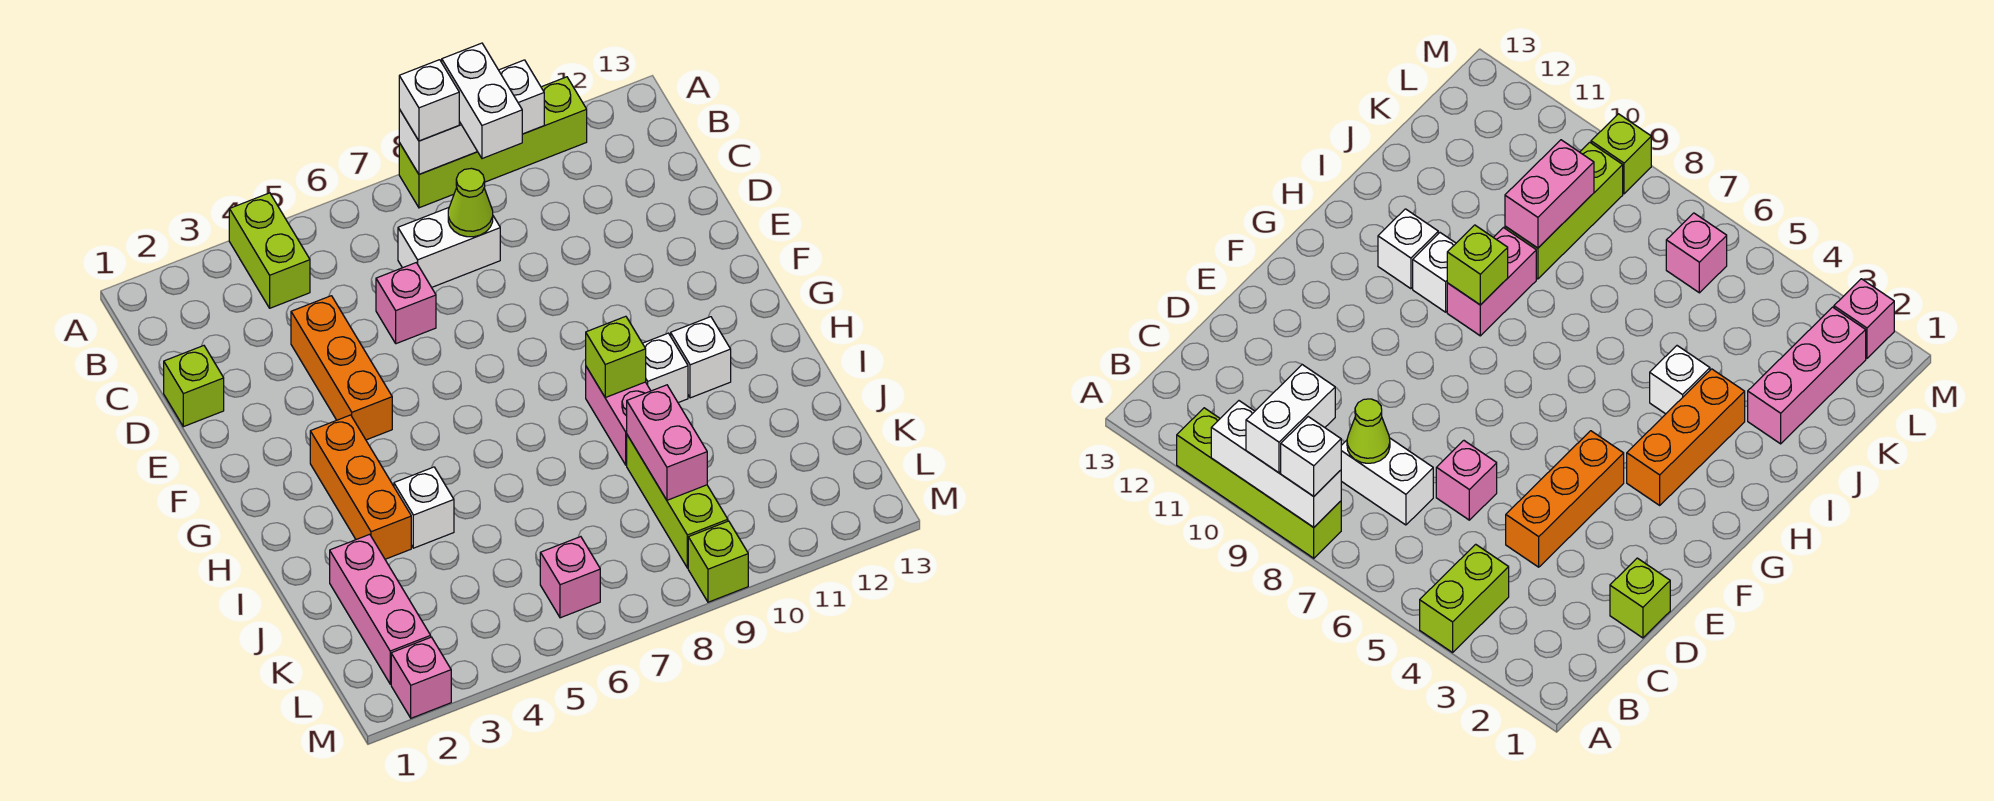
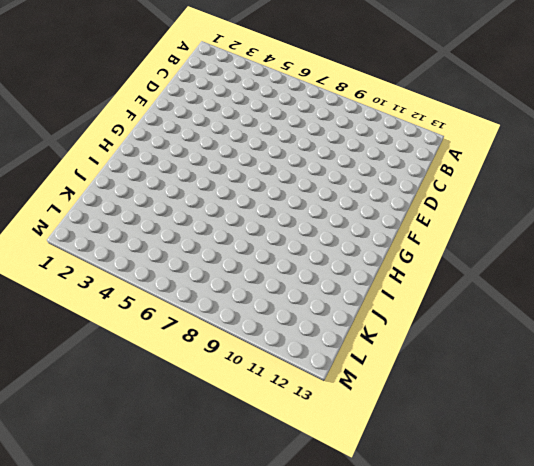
none -> lime 1x2 brick [229,193,310,308]
none -> lime 1x4 brick [399,77,587,208]
none -> white 1x2 brick [398,208,500,287]

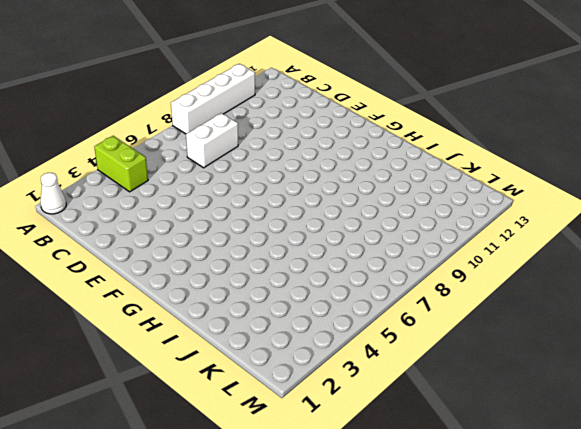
white 1x1 cone [40,173,66,214] -> none
white 1x4 brick [171,64,255,134] -> lime 1x4 brick [399,77,587,208]
none -> lime 1x1 brick [164,346,224,427]
none -> orange 1x3 brick [291,296,392,440]
none -> pink 1x1 brick [376,263,436,344]

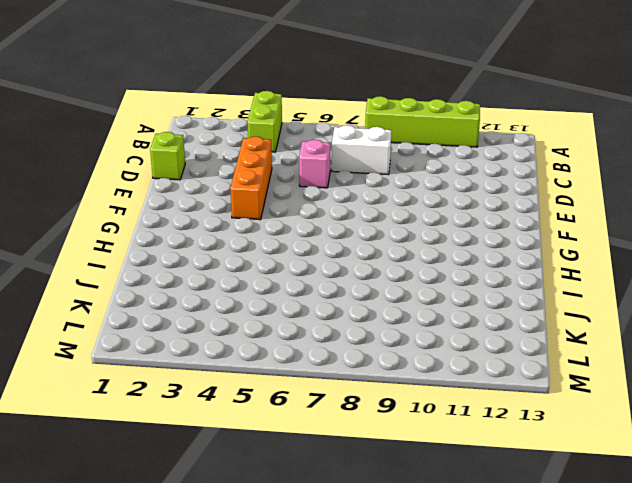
none -> orange 1x3 brick [310,415,411,559]
none -> pink 1x2 brick [586,367,651,465]
none -> white 1x1 brick [642,333,688,403]

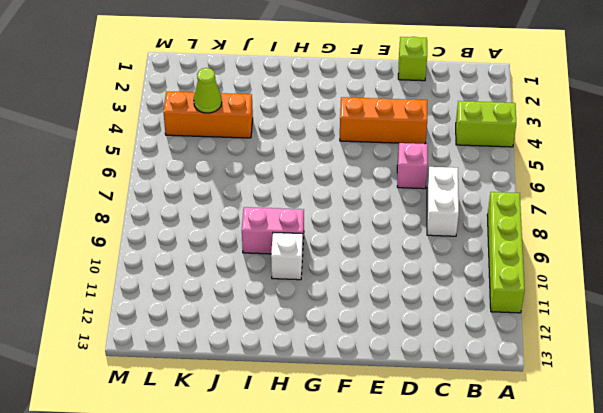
orange 1x3 brick [163,92,253,138] -> orange 1x3 brick moved to [310,415,411,559]
lime 1x1 cone [194,68,222,113] -> lime 1x1 cone moved to [448,168,493,237]
none -> white 1x1 brick [671,317,731,398]
none -> white 1x1 brick [394,467,454,548]
none -> pink 1x3 brick [330,534,431,684]

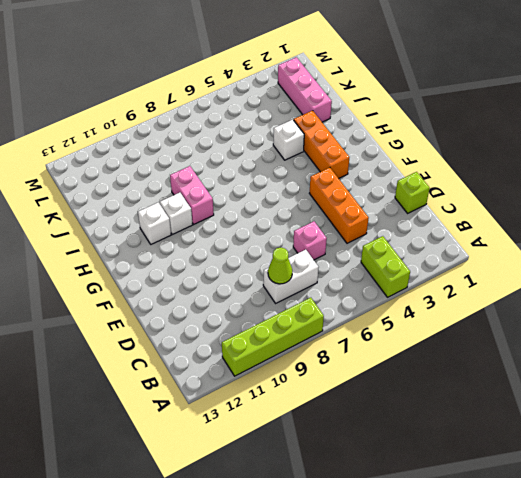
none -> lime 1x3 brick [627,435,728,568]
none -> pink 1x1 brick [540,537,600,618]
none -> pink 1x1 brick [391,637,451,718]

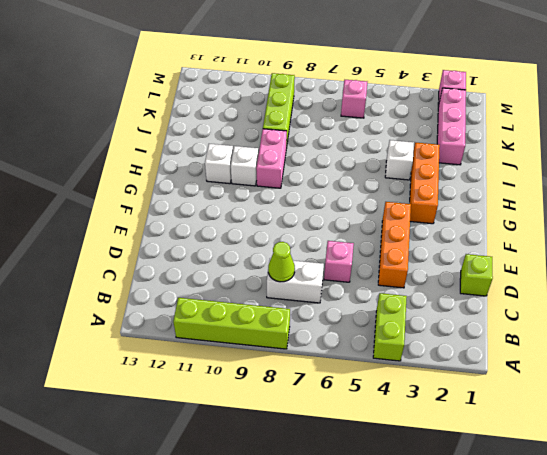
none -> lime 1x1 brick [688,521,748,602]
none -> white 1x3 brick [399,60,544,174]
none -> lime 1x1 brick [586,316,646,397]

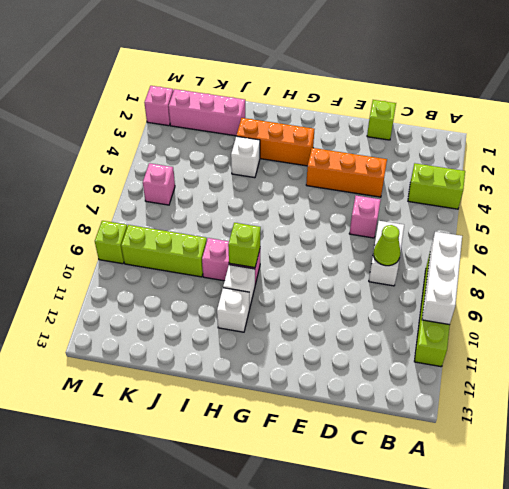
none -> pink 1x2 brick [627,385,707,500]
none -> white 1x1 brick [399,60,459,141]
none -> white 1x2 brick [442,43,522,159]

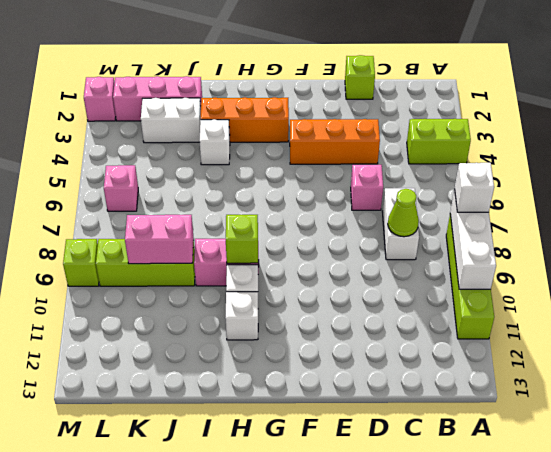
white 1x2 brick [141,98,201,143] -> white 1x2 brick moved to [442,43,522,159]

